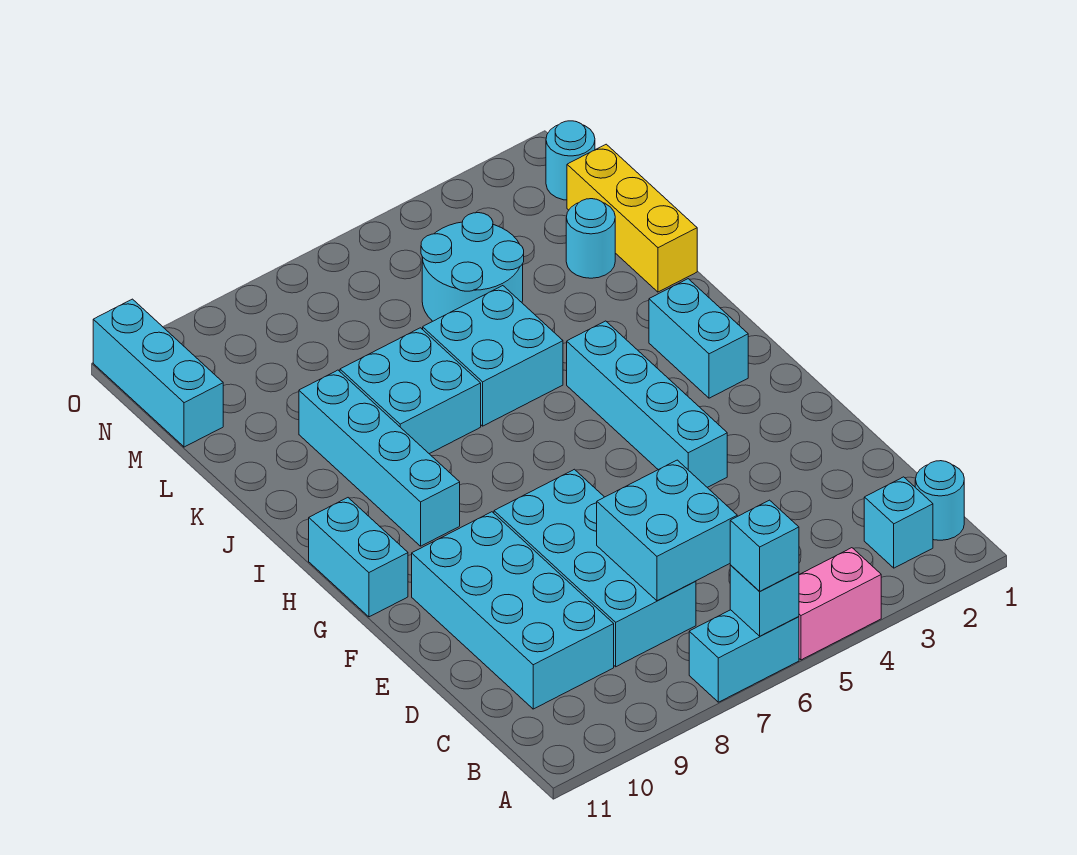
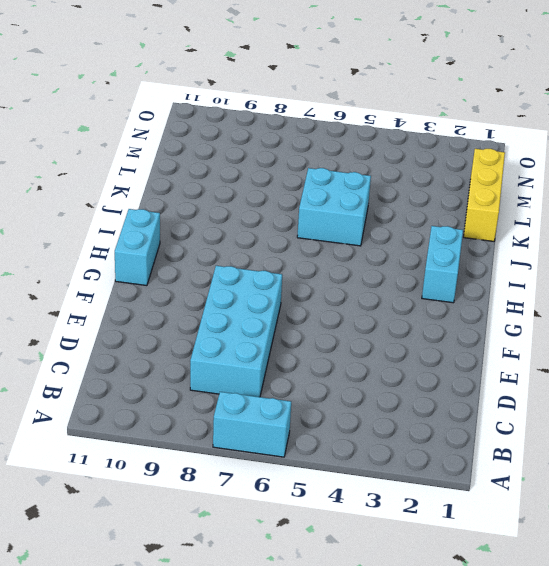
none -> pink 1x2 brick [799,548,881,660]
none -> cyan 1x1 round brick [915,461,964,540]
none -> cyan 1x1 brick [864,477,933,568]

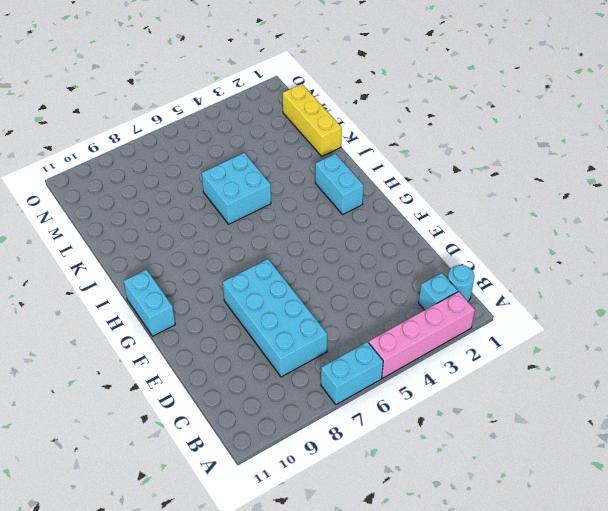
pink 1x4 brick [369,292,475,378] -> pink 1x2 brick [799,548,881,660]
none -> cyan 2x4 brick [412,512,614,709]
none -> cyan 1x4 brick [567,321,727,487]
none -> cyan 1x4 brick [299,370,460,546]

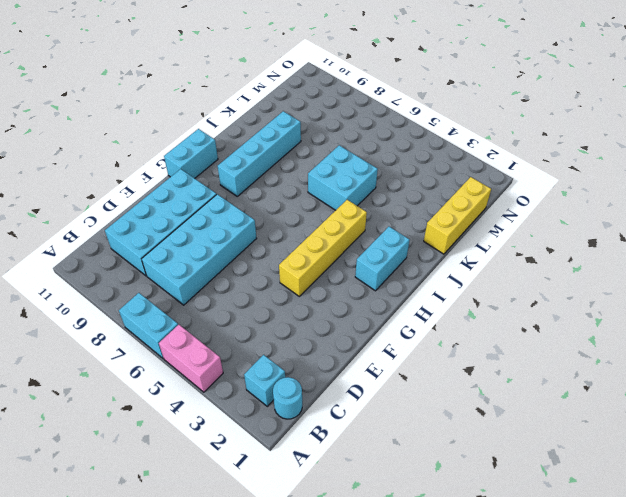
yellow 1x4 brick [279,200,367,296] -> cyan 1x4 brick [567,321,727,487]
none -> cyan 2x2 brick [340,328,481,454]
none -> cyan 1x1 round brick [566,199,615,278]
none -> cyan 2x2 round brick [421,213,524,321]

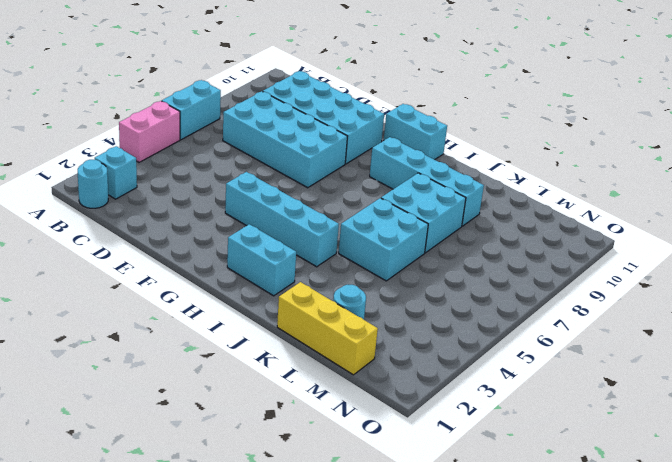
none -> cyan 2x2 round brick [421,213,524,321]
none -> cyan 1x3 brick [93,299,223,447]
none -> cyan 1x1 round brick [546,121,595,200]

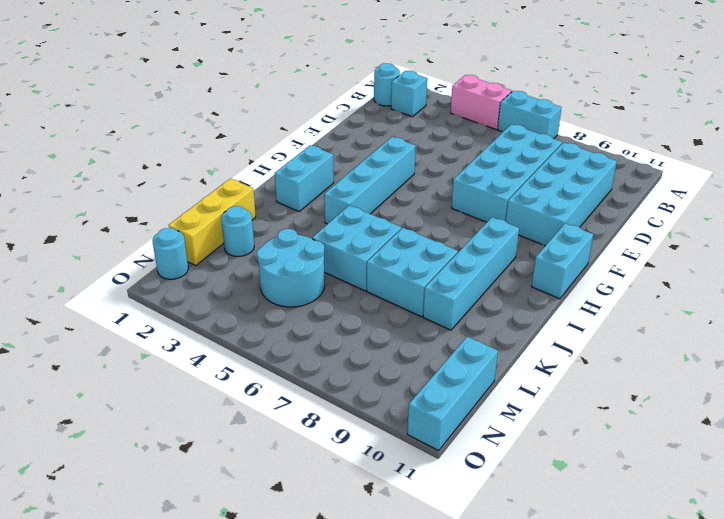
none -> cyan 1x1 brick [730,565,799,636]
none -> cyan 2x2 brick [597,460,737,601]
none -> cyan 1x1 brick [730,500,799,591]

